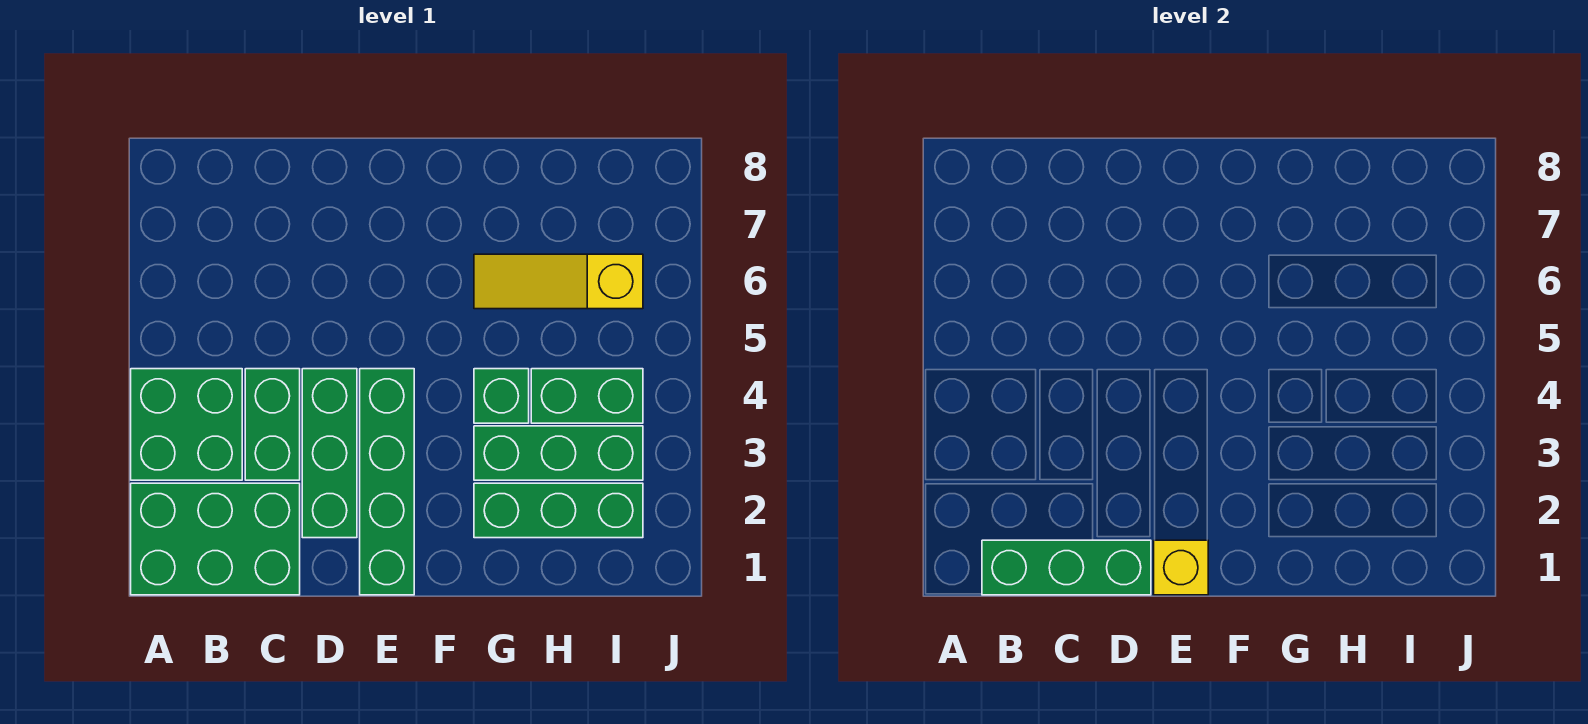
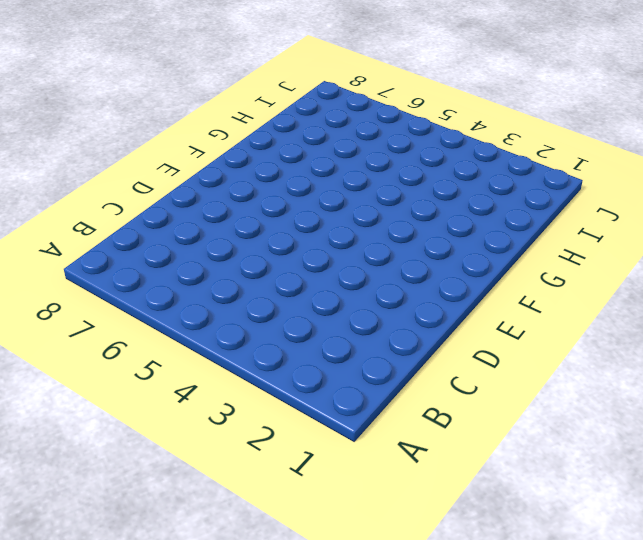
none -> green 2x3 brick [131,483,300,595]
none -> green 2x2 brick [131,369,242,480]
none -> green 1x2 brick [245,369,300,480]

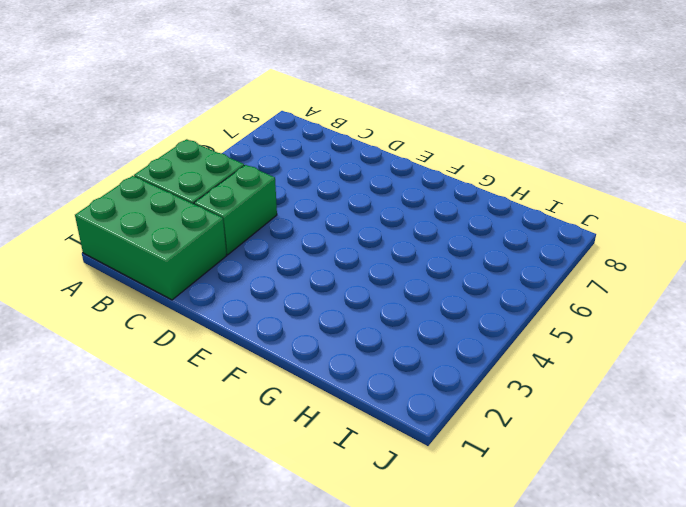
none -> green 1x3 brick [302,369,357,538]
none -> green 1x4 brick [360,369,414,595]
none -> green 1x3 brick [474,483,643,538]

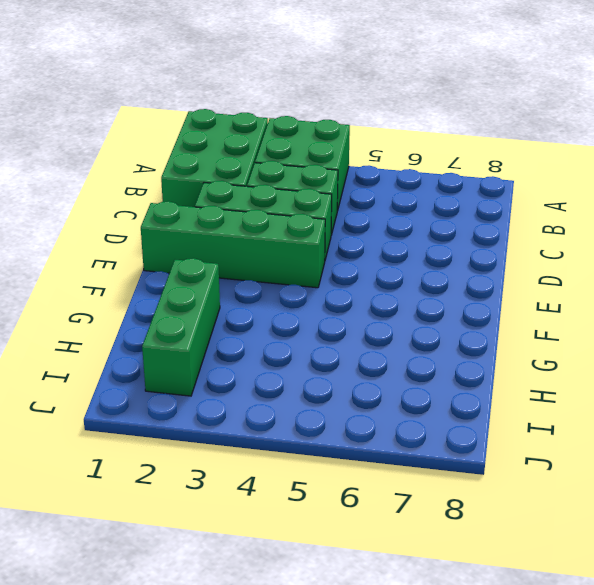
none -> green 1x3 brick [474,426,643,480]
none -> green 1x1 brick [474,369,529,423]
none -> yellow 1x3 slope [474,254,643,309]

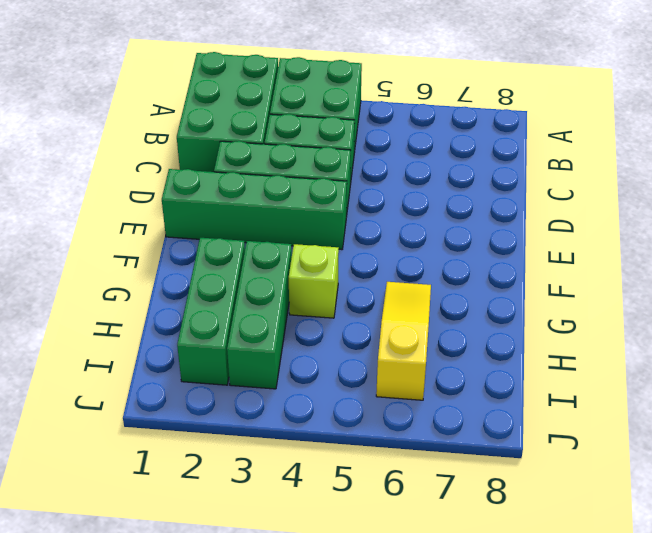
lime 1x1 brick [289,244,339,318] -> green 1x1 brick [474,369,529,423]
none -> green 1x2 brick [531,369,643,423]
none -> green 1x3 brick [982,540,1151,595]
none -> yellow 1x1 brick [1154,540,1208,595]

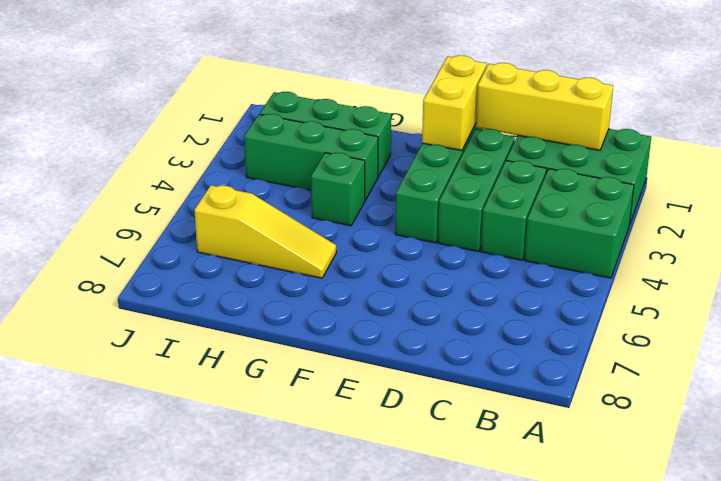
yellow 1x3 brick [476,63,613,150] -> green 1x3 brick [982,540,1151,595]
yellow 1x2 brick [422,56,487,151] -> yellow 1x1 brick [1154,540,1208,595]
none -> green 1x2 brick [531,369,643,423]

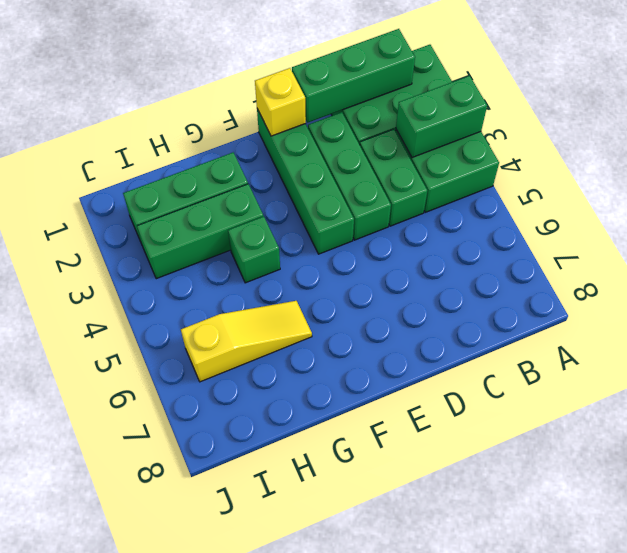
green 1x2 brick [396,76,487,158] -> green 1x2 brick moved to [531,369,643,423]

